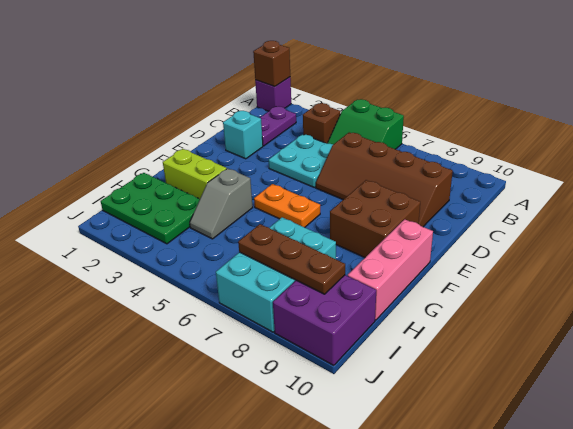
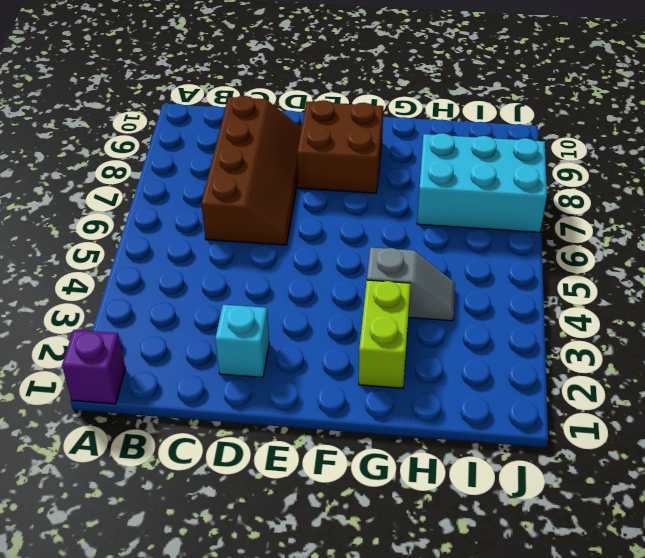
none -> green 2x2 slope [327,99,404,149]
none -> purple 1x2 plate [260,106,296,146]
none -> brown 1x1 brick [303,103,340,144]

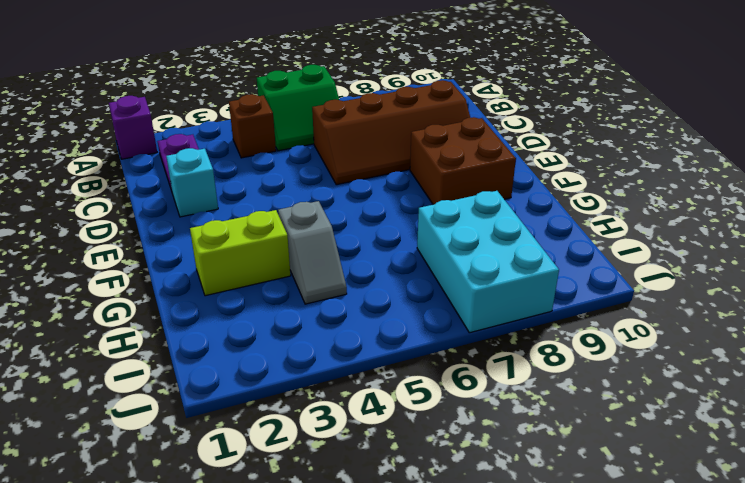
none -> cyan 2x2 plate [269,134,333,187]
none -> orange 1x2 plate [254,184,320,227]
none -> pink 1x3 brick [348,219,433,320]

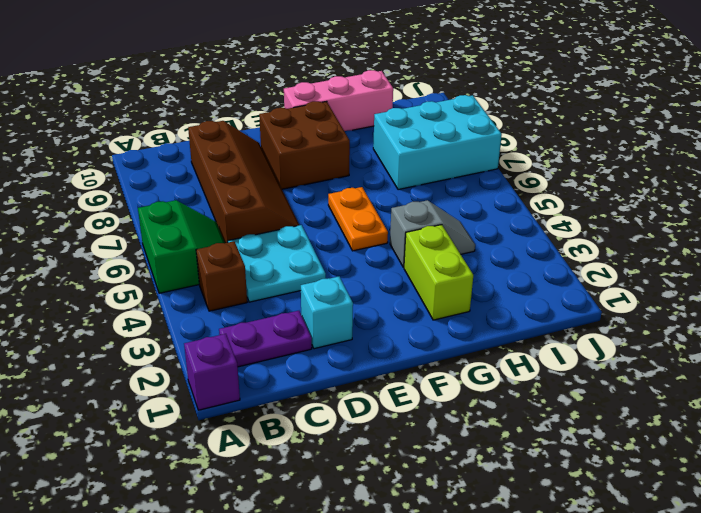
none -> green 2x3 plate [101,173,200,244]
none -> purple 2x2 brick [273,275,376,365]
none -> brown 1x1 brick [253,41,290,87]

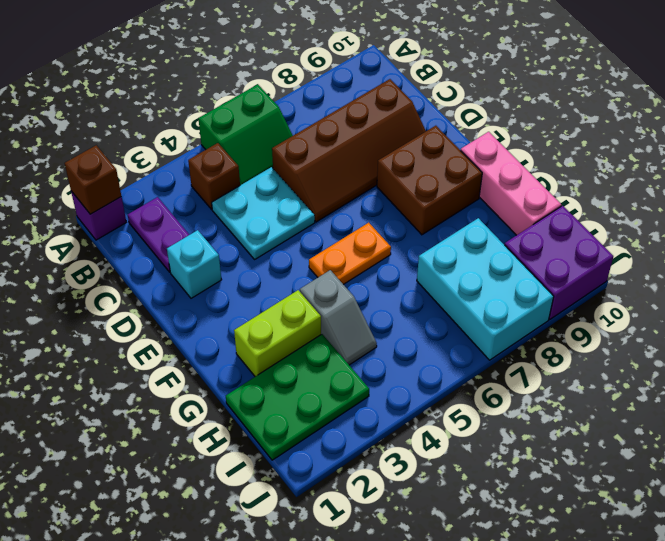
none -> brown 1x3 plate [238,224,345,294]

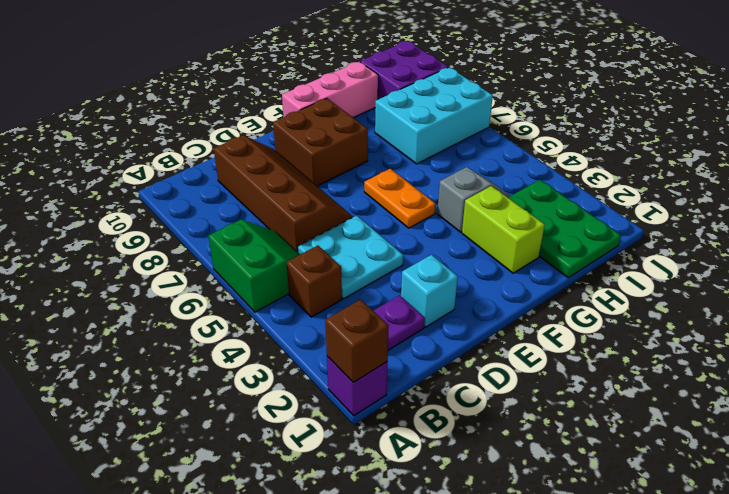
none -> brown 1x3 plate [238,224,345,294]

